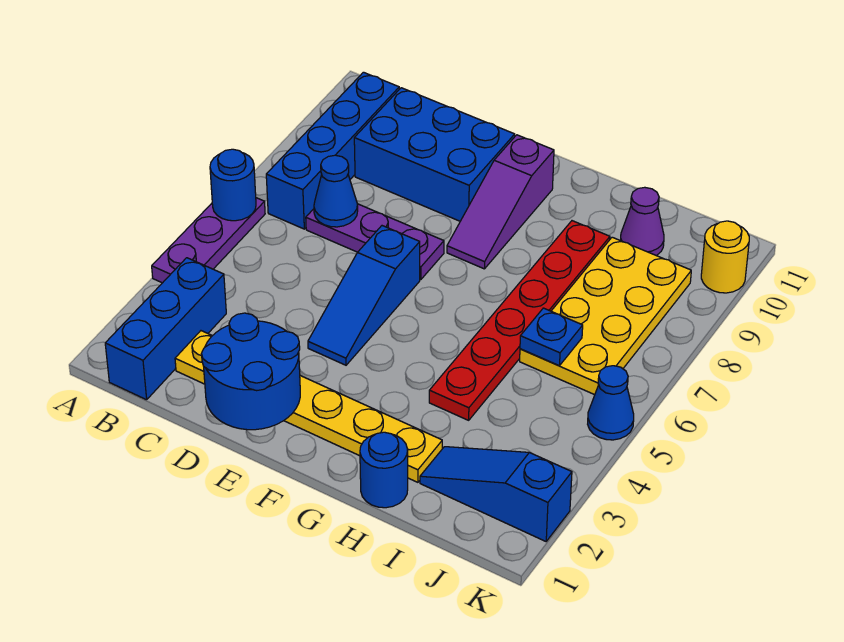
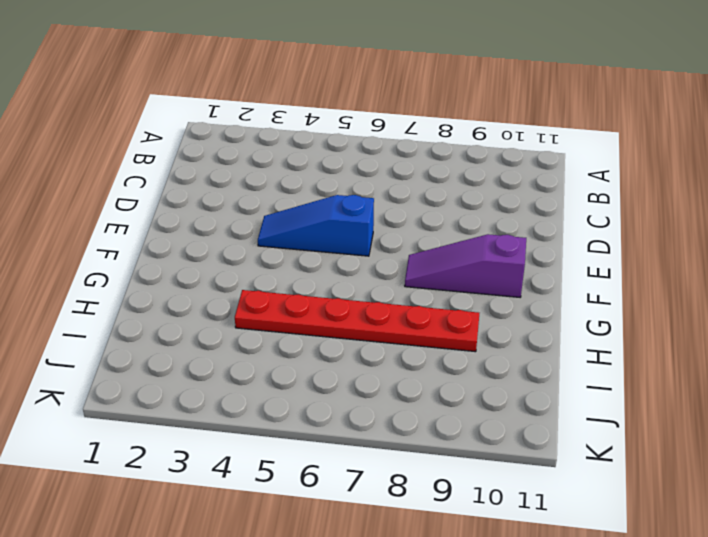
none -> purple 1x3 plate [152,198,265,283]
none -> blue 1x3 brick [105,258,226,400]
none -> blue 1x4 brick [266,72,399,229]

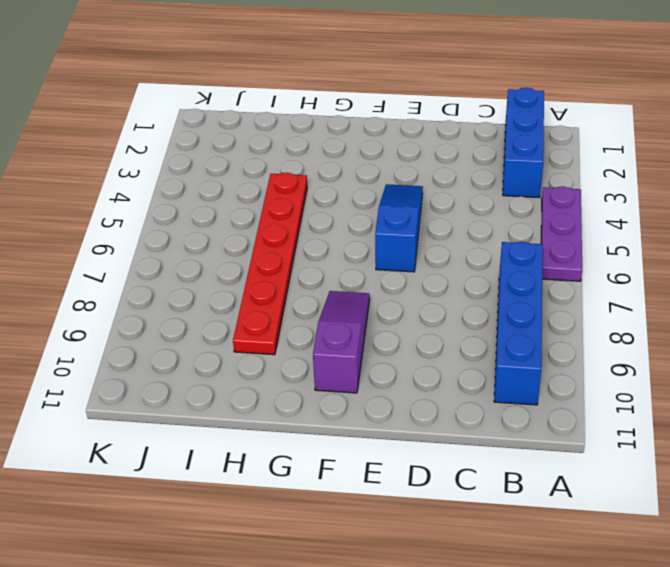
none -> yellow 1x6 plate [175,331,442,482]
none -> purple 1x3 plate [306,204,444,280]
none -> blue 2x3 brick [354,88,515,221]

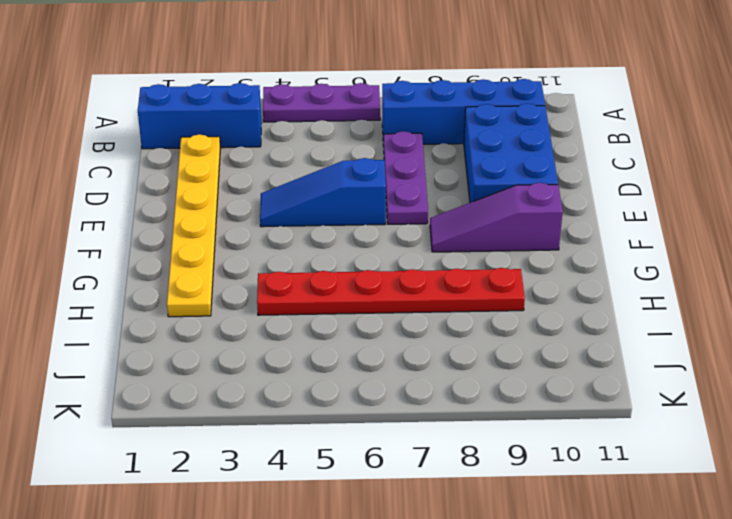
none -> blue 1x1 round brick [360,432,408,508]
none -> blue 1x3 slope [420,447,572,541]
none -> yellow 2x4 plate [520,237,691,395]

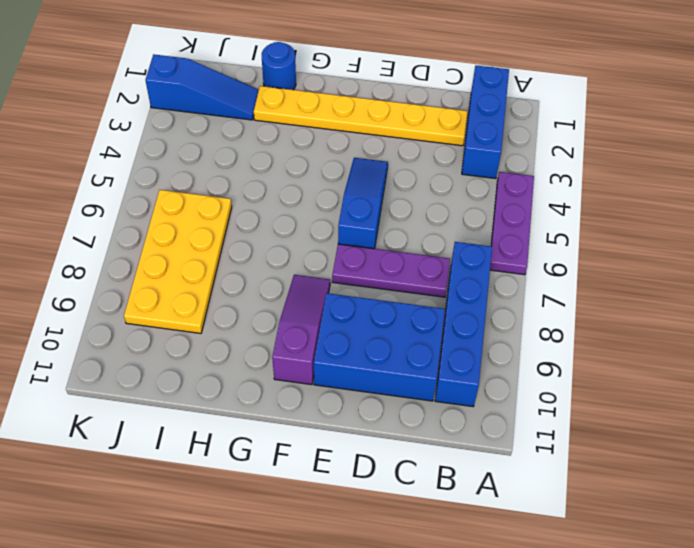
none -> red 1x6 plate [429,221,610,420]
none -> purple 1x1 cone [620,187,664,256]
none -> blue 1x1 cone [588,366,634,440]

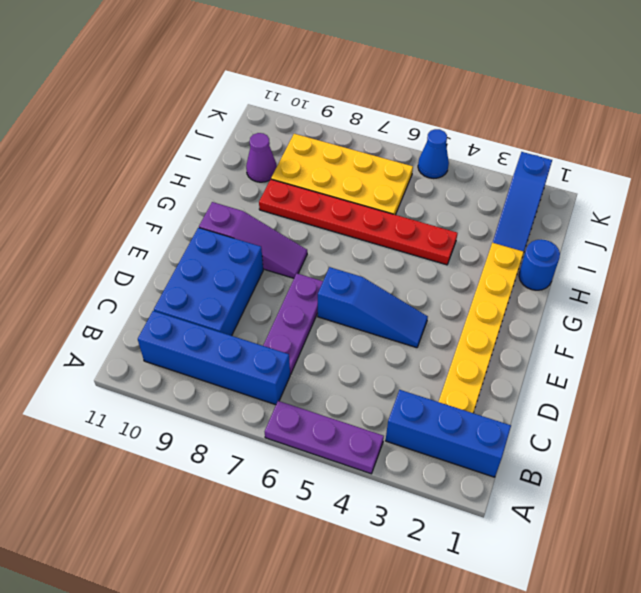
none -> yellow 1x1 round brick [701,221,749,293]
none -> blue 1x1 round brick [210,149,256,221]
none -> blue 1x1 cone [314,155,358,227]

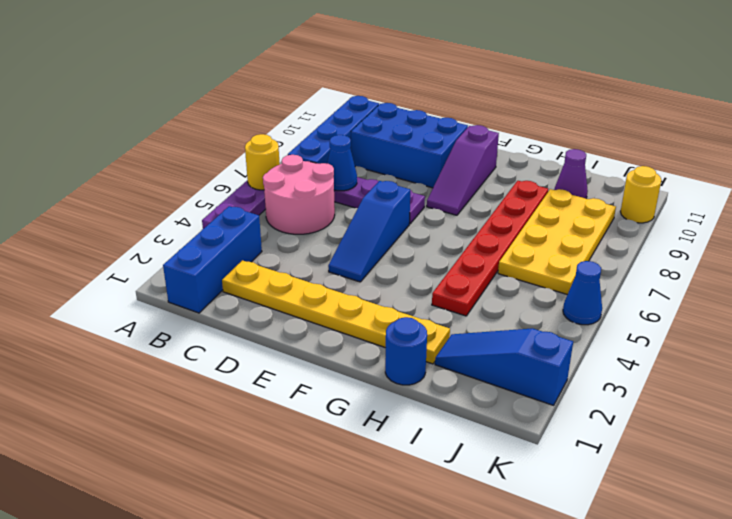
yellow 1x1 round brick [245,134,280,190] -> blue 1x1 round brick [210,149,256,221]
pink 2x2 round brick [263,155,335,234] -> none
none -> blue 2x2 round brick [202,313,300,430]
none -> blue 1x1 plate [520,308,583,366]

